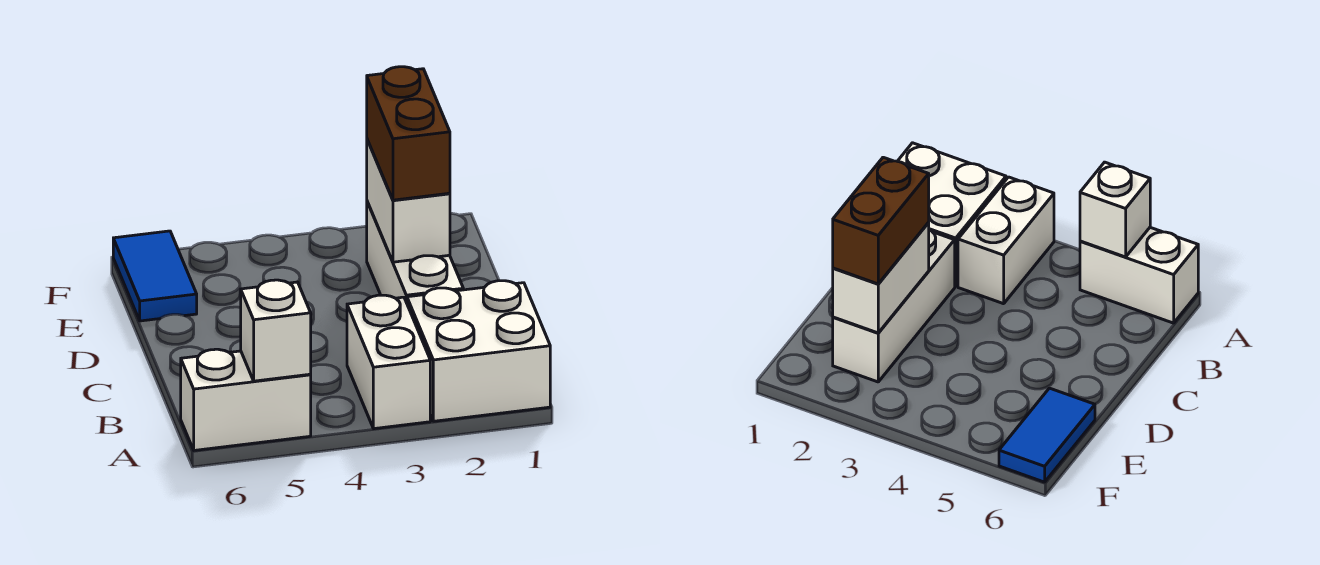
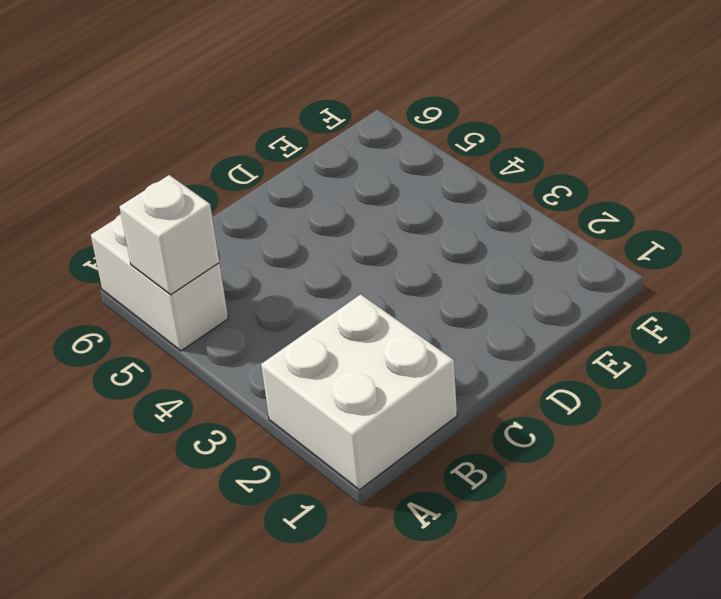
none -> white 1x2 brick [347,295,430,429]
none -> white 1x3 brick [367,202,463,303]

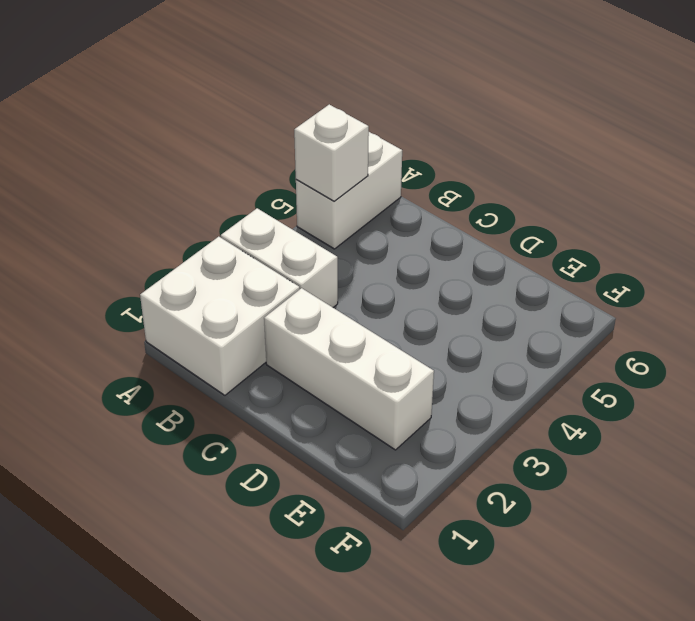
none -> blue 1x2 tile [113,231,197,321]
none -> white 1x2 brick [367,140,450,262]

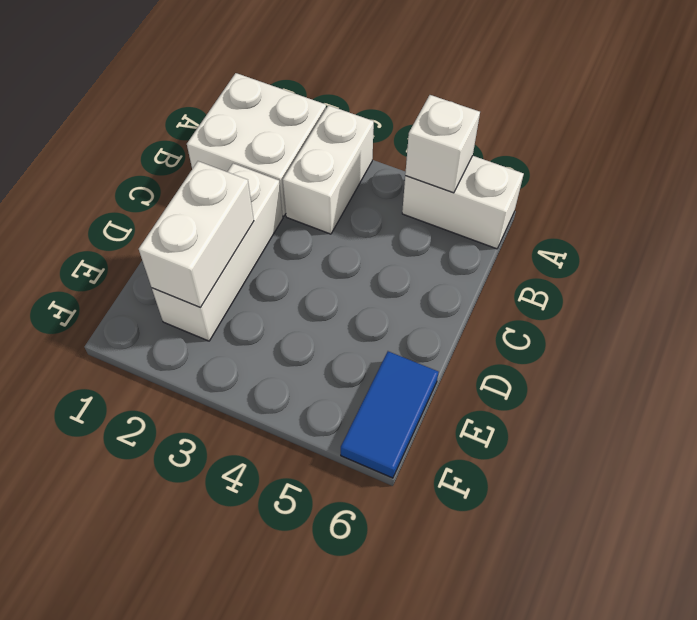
none -> brown 1x2 brick [367,67,450,200]

